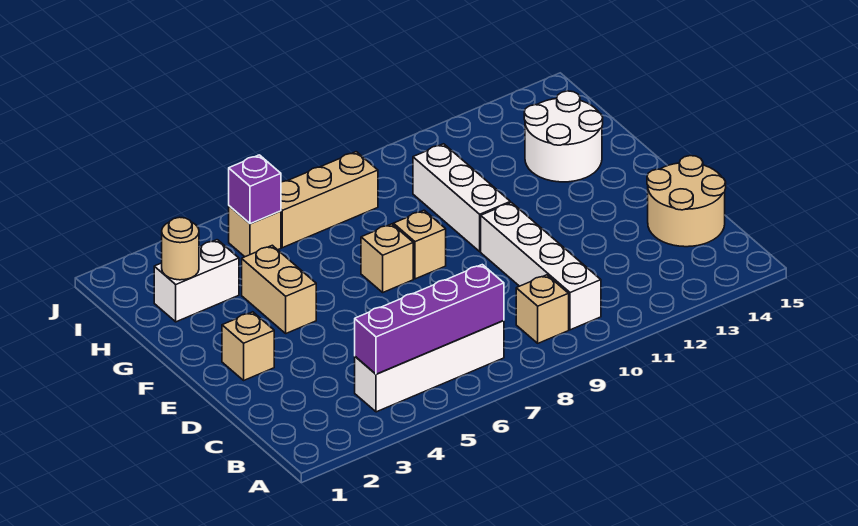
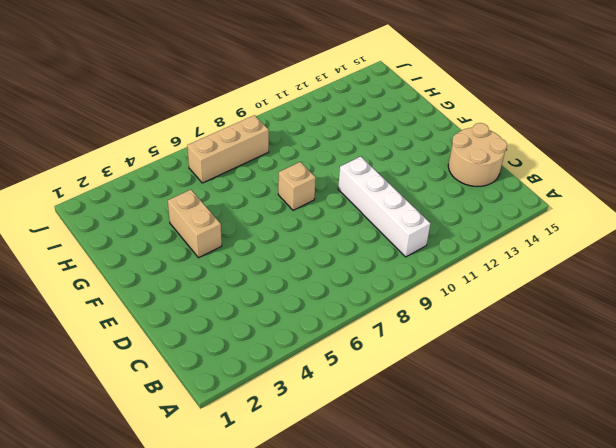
none -> white 1x4 brick [355,321,504,412]
none -> tan 1x1 brick [516,275,569,343]
none -> tan 1x1 brick [222,312,274,380]

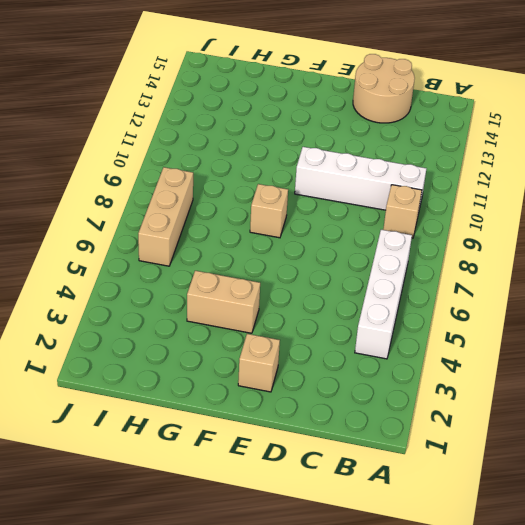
none -> tan 1x1 brick [361,224,413,292]
none -> white 1x3 brick [413,144,510,251]
none -> white 2x2 round brick [524,91,603,182]

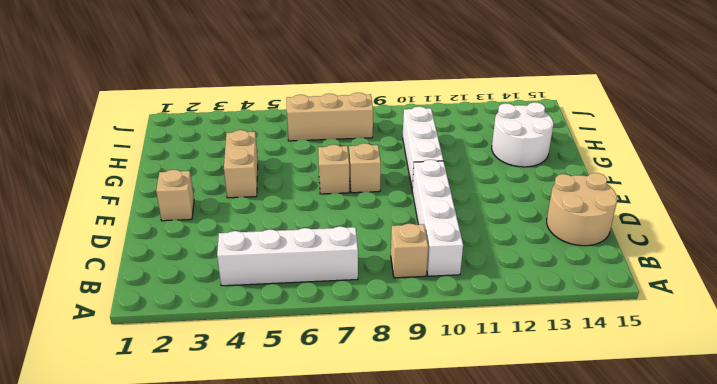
none -> white 1x2 brick [154,240,239,322]
none -> tan 1x1 brick [229,206,281,257]
none -> purple 1x4 brick [355,265,504,374]

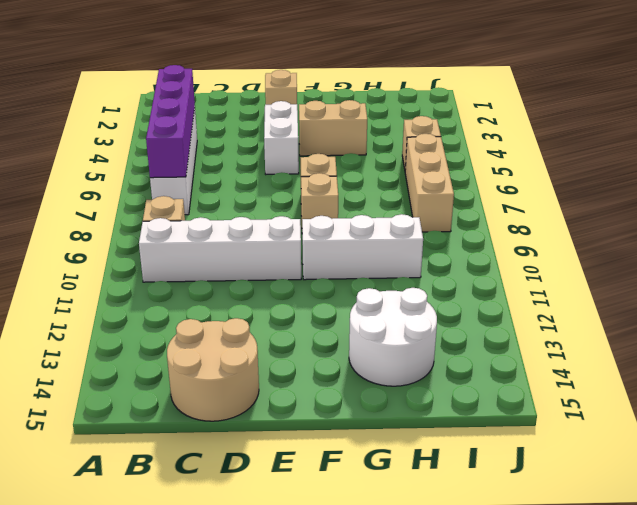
white 1x2 brick [264,101,299,174] -> white 1x2 brick moved to [154,240,239,322]
none -> tan 1x1 round brick [162,217,199,280]
none -> purple 1x1 brick [229,155,281,224]

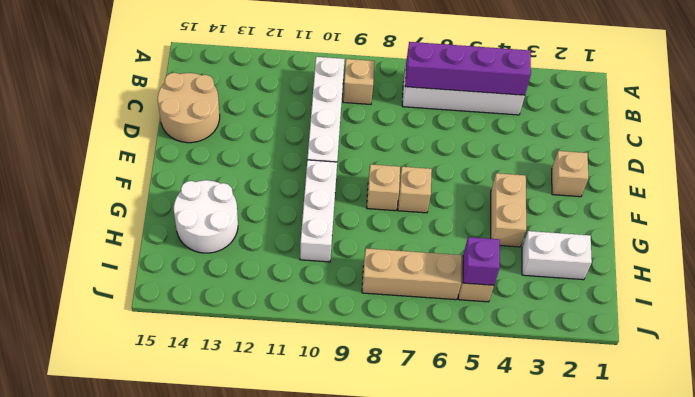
none -> tan 1x1 round brick [162,217,199,280]

